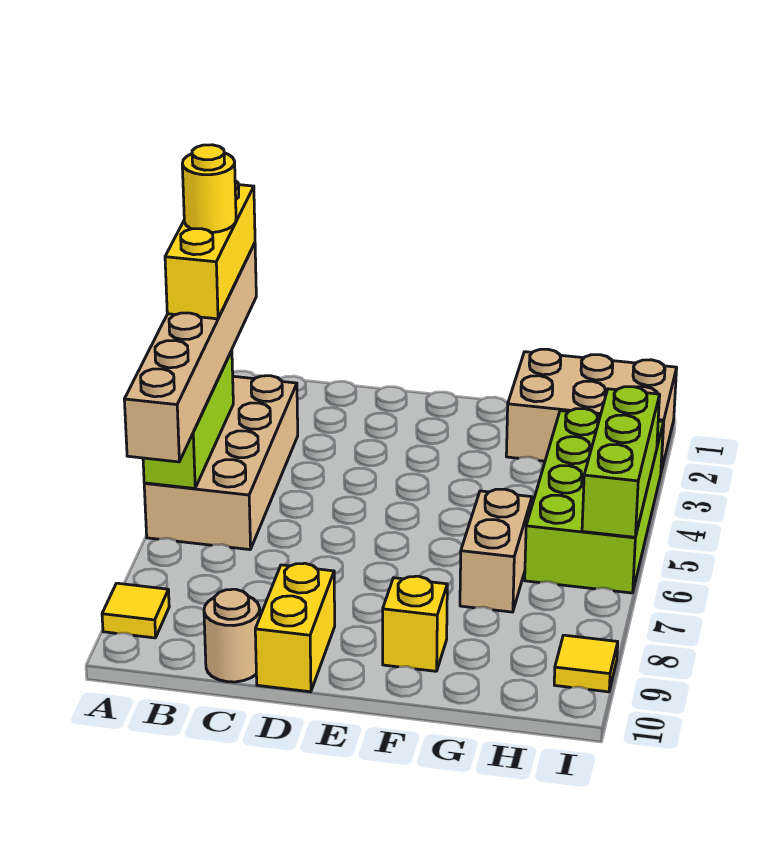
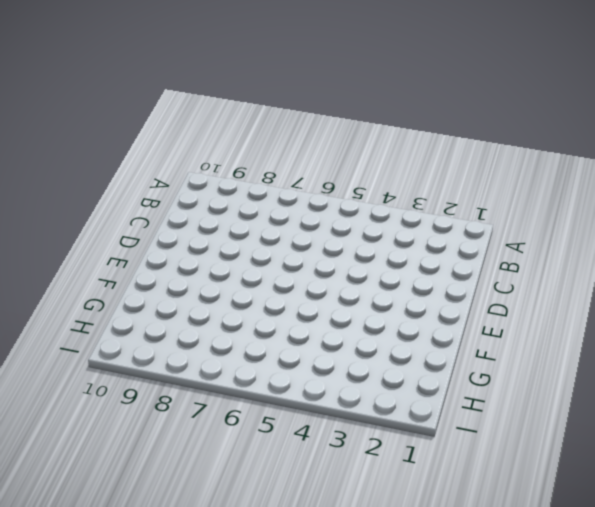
none -> tan 2x4 brick [144,376,298,550]
none -> yellow 1x1 tile [102,583,169,638]
none -> tan 1x1 round brick [204,589,260,682]

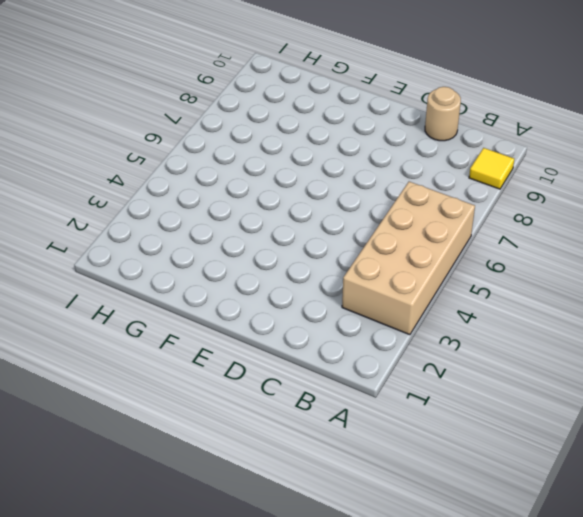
none -> yellow 1x2 brick [255,563,335,692]
none -> yellow 1x1 brick [383,576,447,671]
none -> tan 2x3 brick [506,349,677,471]

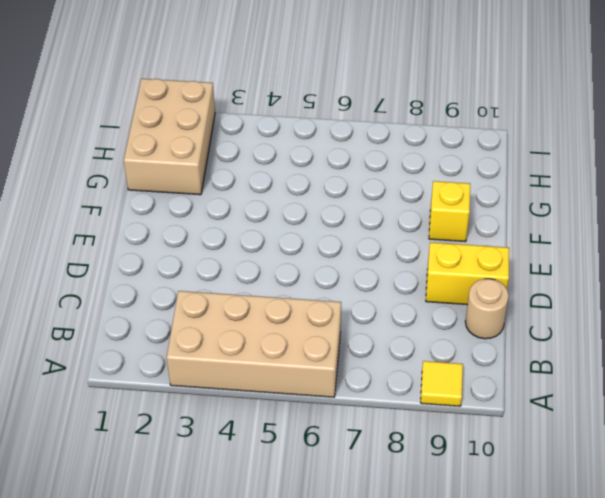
none -> tan 1x2 brick [460,489,532,612]
none -> lime 2x4 brick [525,409,663,593]
none -> yellow 1x1 tile [554,635,618,692]

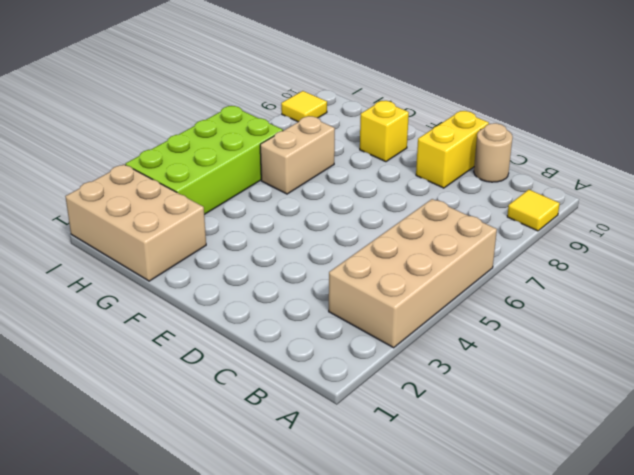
none -> lime 1x3 brick [143,350,233,488]
none -> lime 1x3 brick [582,387,660,537]
none -> tan 1x6 brick [124,243,256,462]

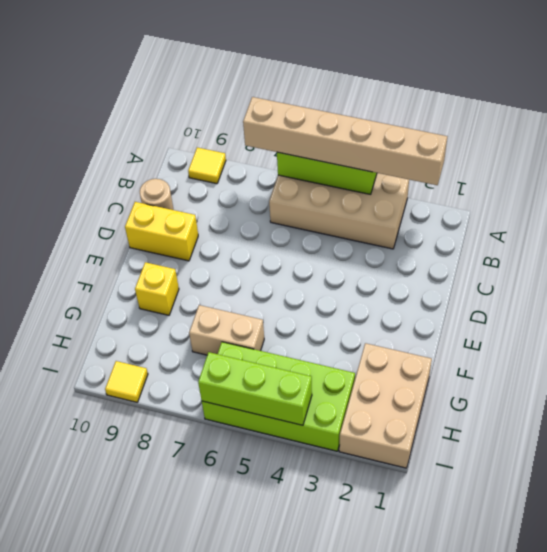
none -> yellow 1x3 brick [165,181,255,319]
none -> yellow 1x1 round brick [182,145,236,233]

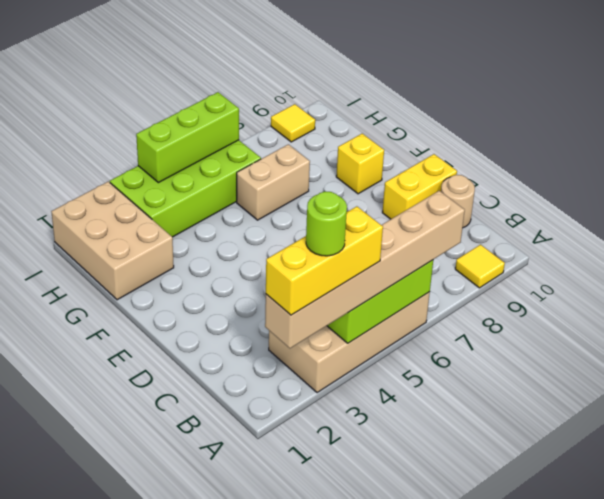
lime 1x1 round brick [306,191,347,256] -> yellow 1x1 round brick [182,145,236,233]

